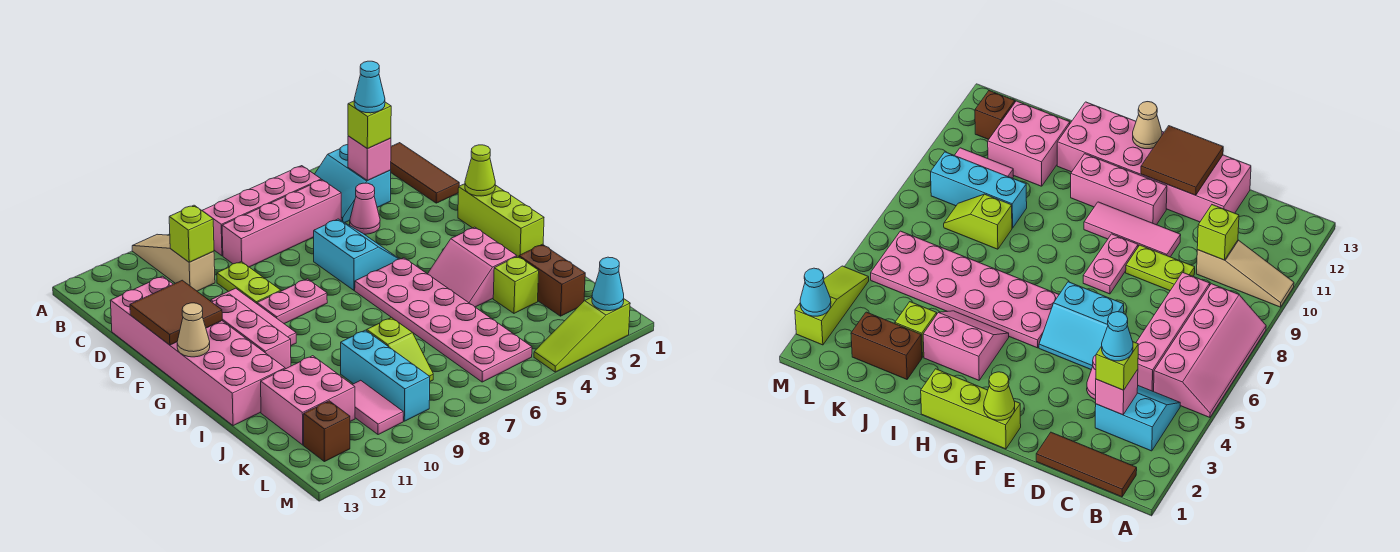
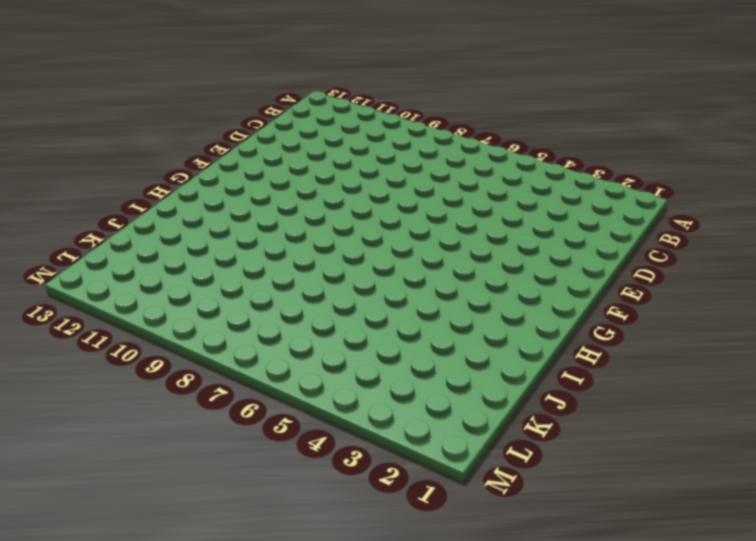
none -> pink 2x4 slope [202,166,321,256]
none -> tan 1x3 slope [132,234,215,291]
none -> brown 1x3 tile [391,143,459,203]
none -> cyan 2x2 slope [315,145,391,223]

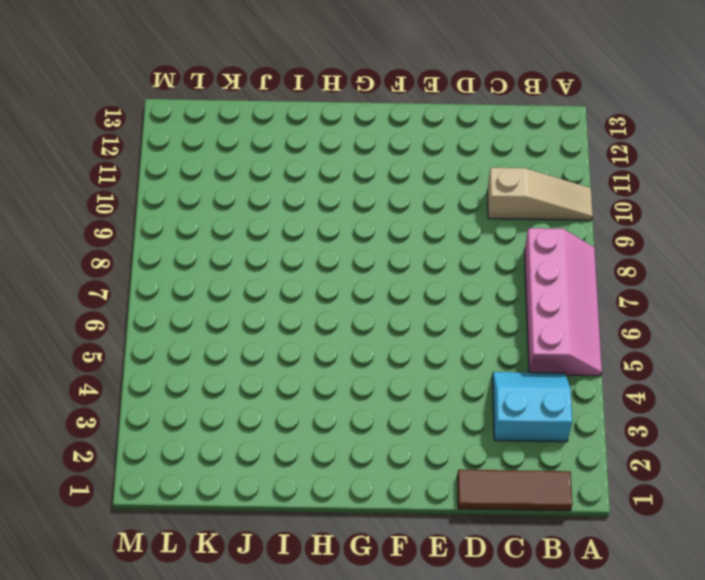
none -> pink 1x4 brick [222,180,341,267]
none -> pink 1x1 cone [350,183,380,234]
none -> lime 1x2 plate [217,262,281,304]
none -> pink 2x6 brick [110,276,285,426]

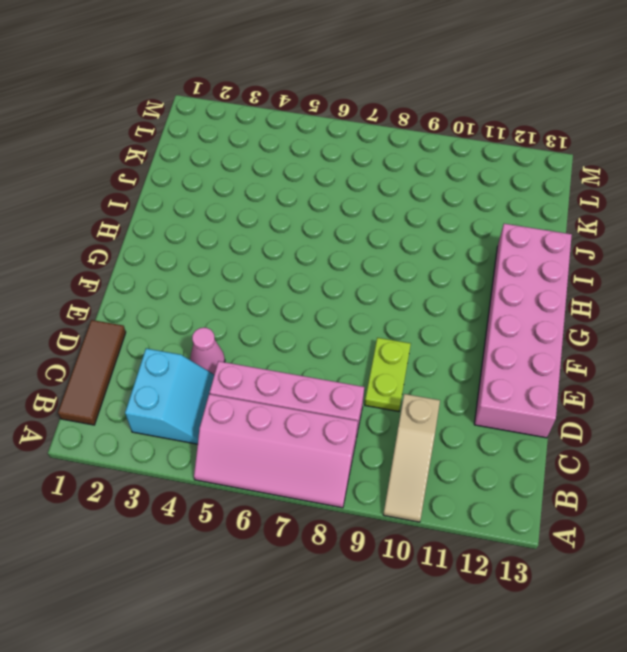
none -> cyan 2x2 slope [314,219,399,290]
none -> pink 1x3 tile [211,288,296,345]
none -> lime 1x3 brick [458,184,544,257]
none -> pink 1x2 plate [257,279,327,324]

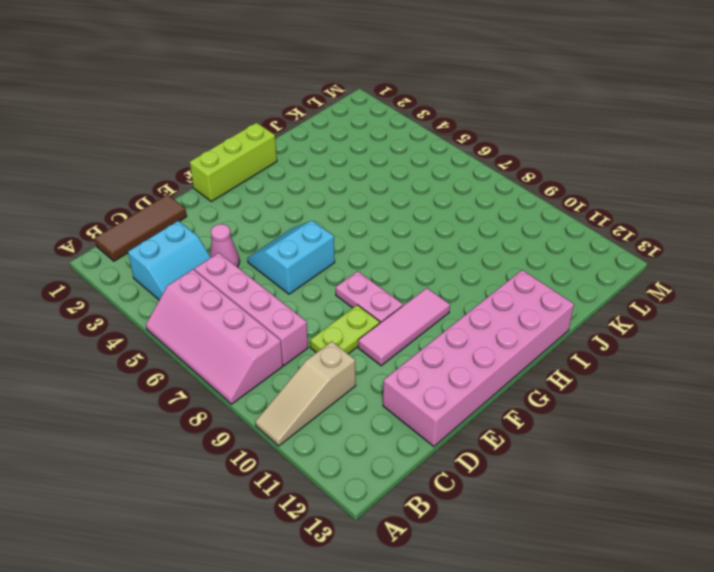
none -> pink 1x3 brick [212,294,291,369]
none -> pink 2x6 plate [355,258,532,382]
none -> pink 2x2 slope [428,227,517,307]
none -> brown 1x2 brick [519,244,585,316]

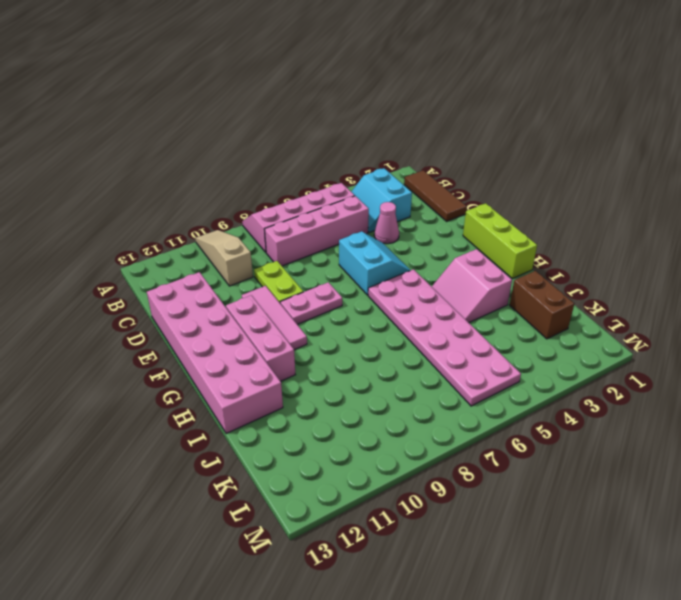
none -> lime 1x1 brick [493,256,539,313]
none -> lime 1x2 slope [367,317,433,381]
none -> cyan 1x3 brick [341,330,430,421]
none -> pink 2x2 brick [261,356,355,445]

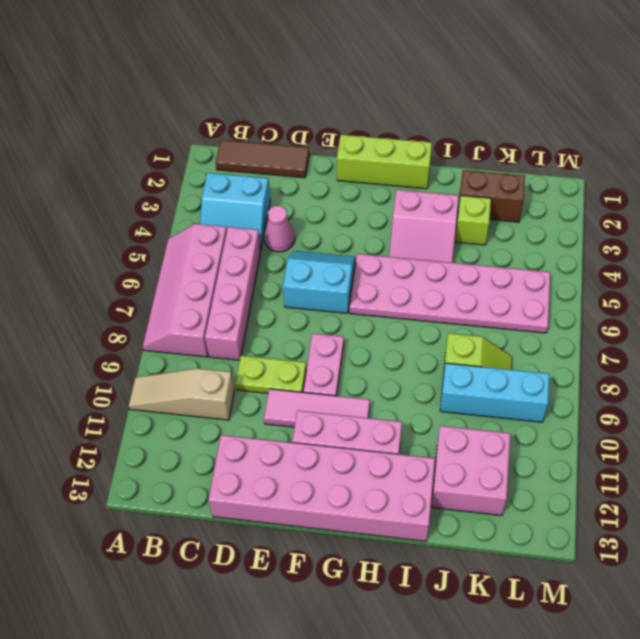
none -> pink 1x2 tile [352,380,403,435]
none -> brown 1x1 brick [304,401,350,462]
none -> lime 1x3 slope [534,297,630,372]
none -> pink 1x1 brick [348,136,391,180]

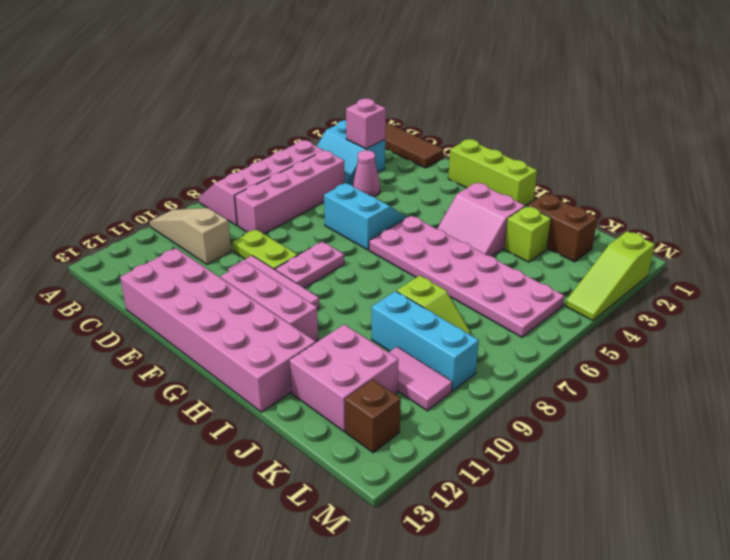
none -> lime 1x1 brick [169,205,214,262]
none -> brown 2x2 tile [130,280,222,345]
none -> lime 1x1 cone [465,145,495,196]
none -> tan 1x1 cone [177,303,210,357]

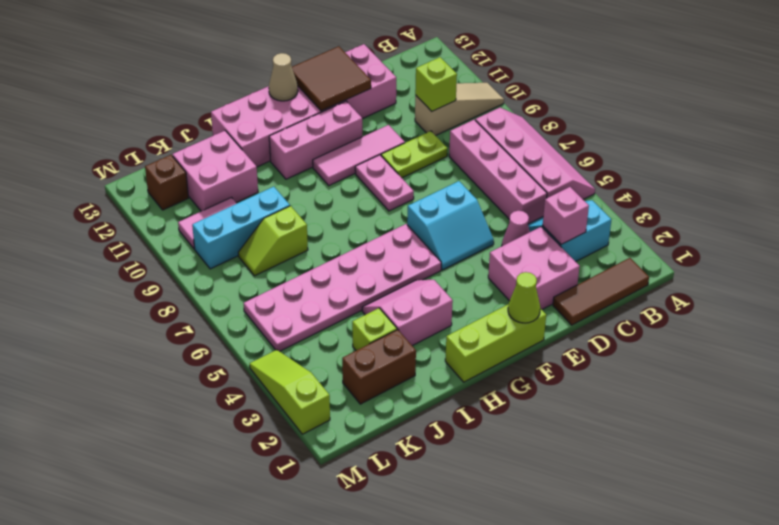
pink 2x2 brick [488,227,580,309] -> none
none -> cyan 1x1 cone [592,257,624,311]
none -> lime 1x1 brick [348,101,391,149]
none -> cyan 1x1 cone [354,61,385,113]

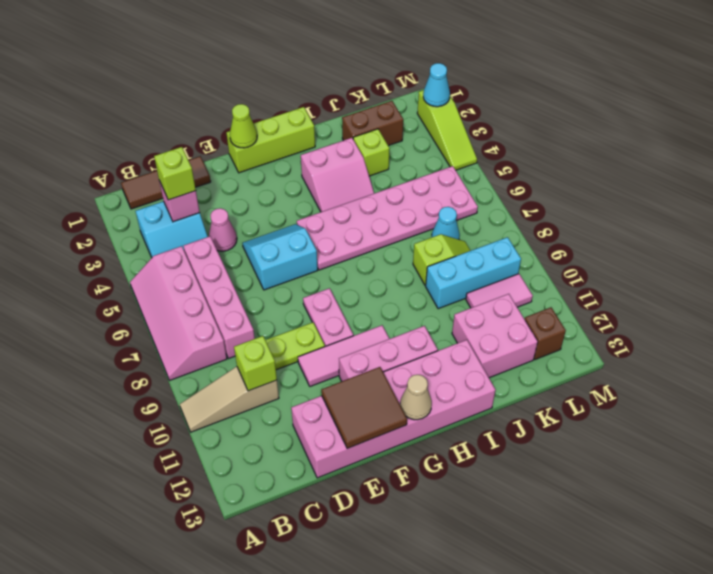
cyan 1x1 cone [432,207,460,239] -> cyan 1x1 cone moved to [354,61,385,113]

